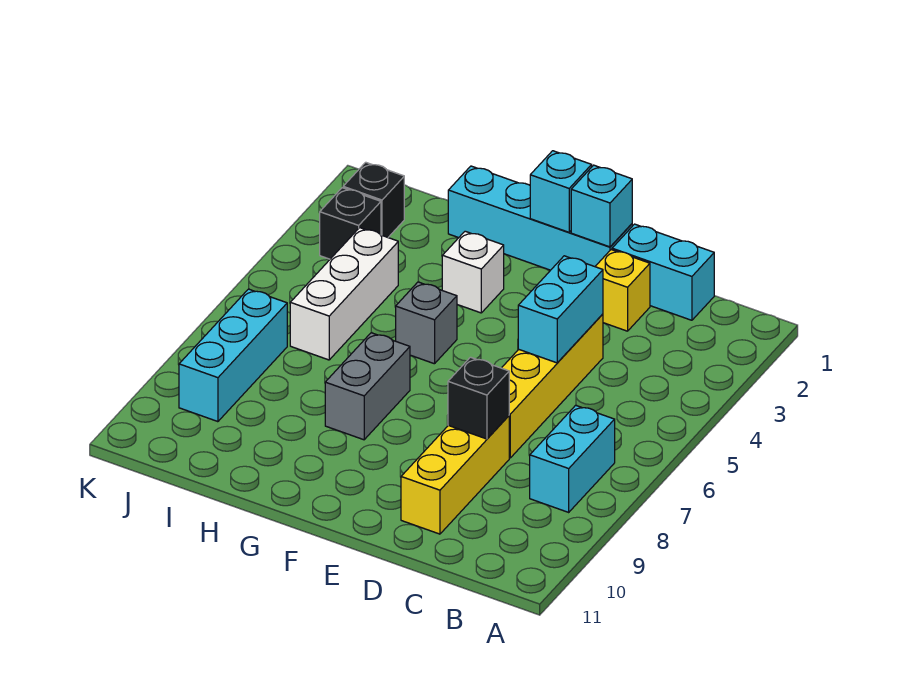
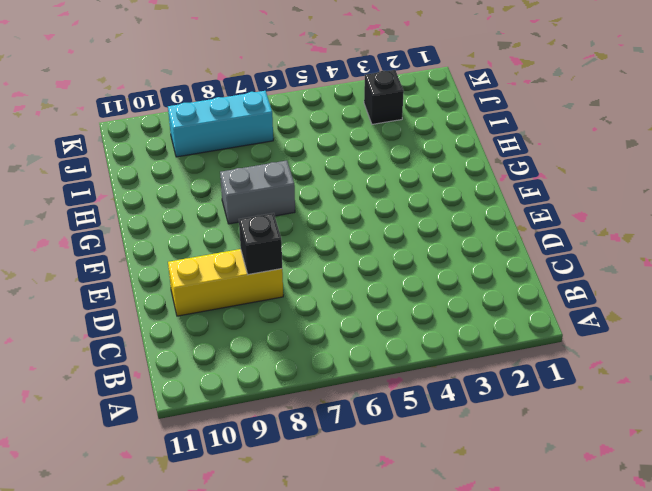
none -> cyan 1x2 brick [530,405,615,512]
none -> cyan 1x2 brick [612,224,714,320]
none -> yellow 1x1 brick [595,250,650,331]

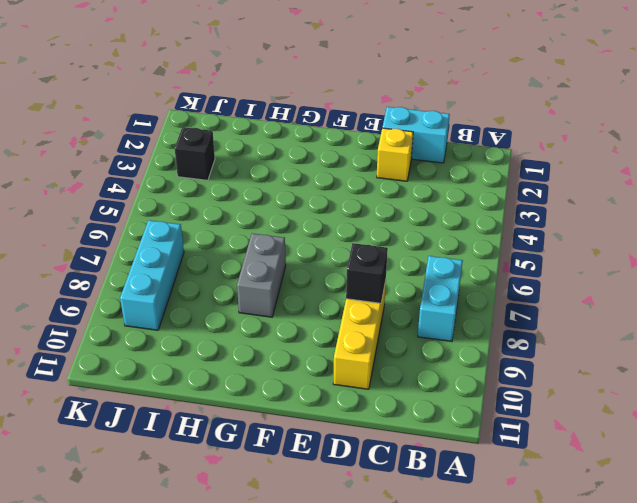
none -> yellow 1x4 brick [502,314,603,458]
none -> cyan 1x4 brick [448,166,632,270]
none -> white 1x1 brick [442,231,504,313]

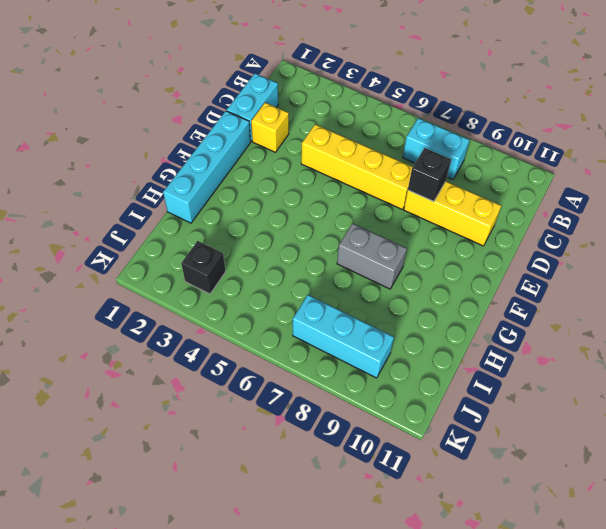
none -> white 1x1 brick [442,231,504,313]
none -> grey 1x1 brick [396,282,457,364]
none -> white 1x3 brick [290,228,398,360]

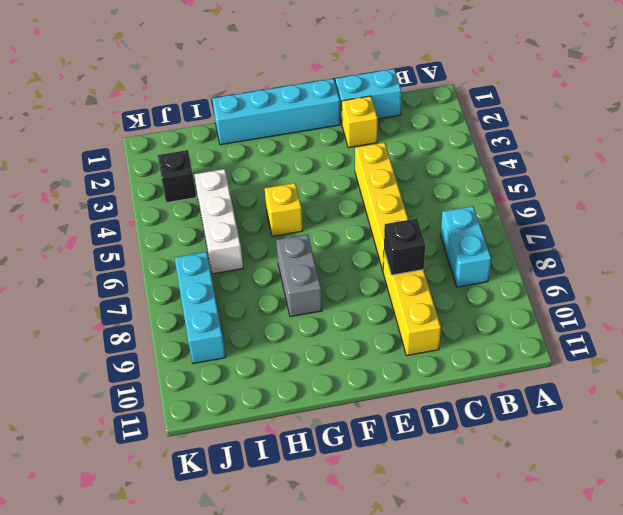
yellow 1x1 brick [265,183,303,236] -> grey 1x1 brick [396,282,457,364]
none -> white 1x1 brick [442,231,504,313]
none -> black 1x1 brick [343,162,404,237]
none -> cyan 1x2 brick [518,256,603,363]

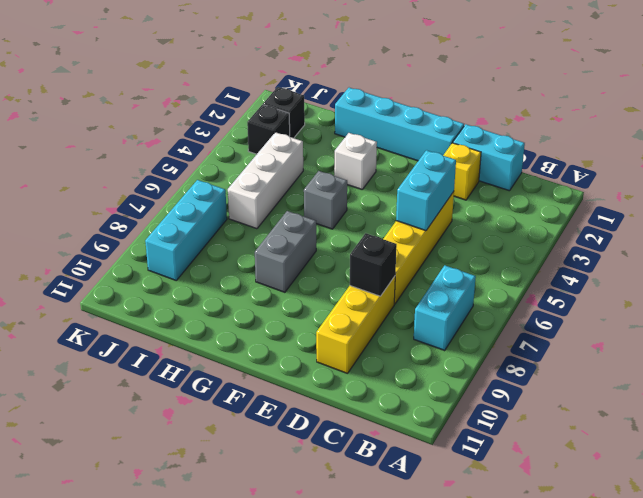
none -> cyan 1x1 brick [571,165,632,247]
none -> cyan 1x1 brick [530,151,592,232]

